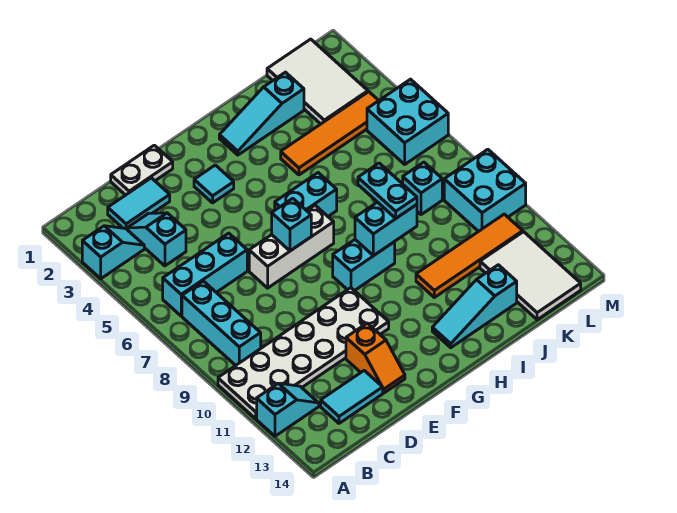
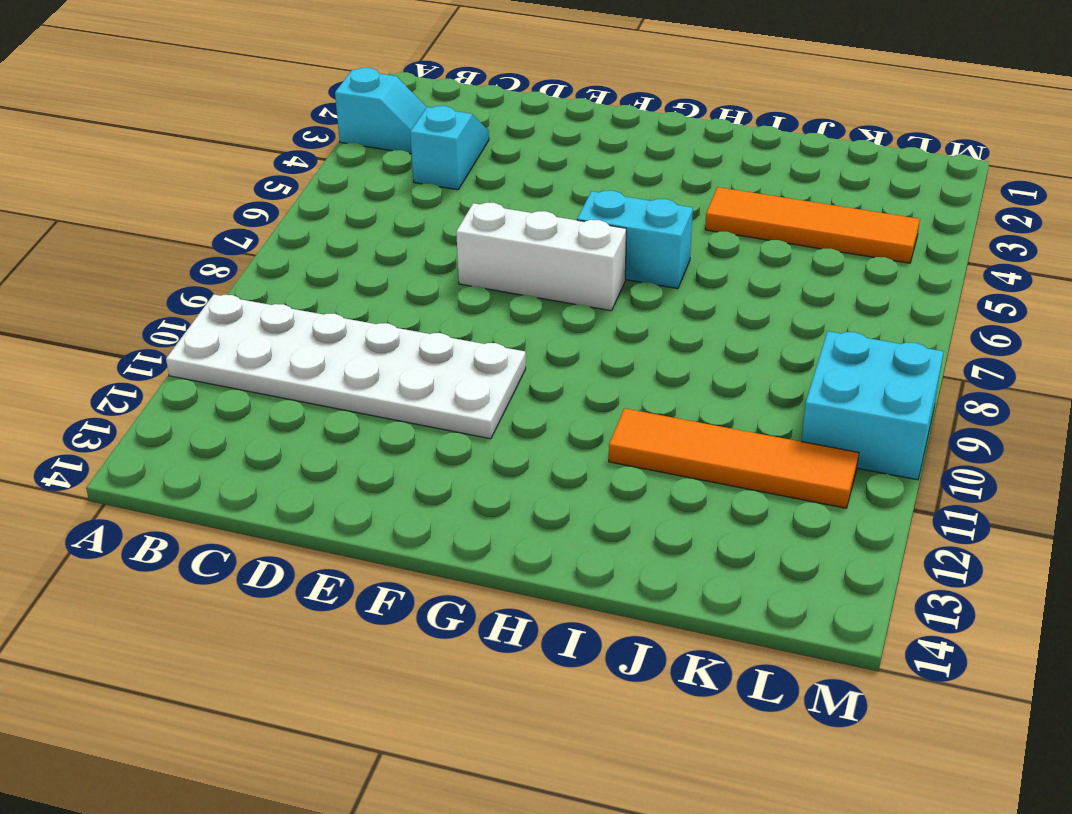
none -> cyan 1x2 slope [257,383,319,436]
none -> cyan 1x3 brick [163,233,247,316]
none -> cyan 1x3 brick [182,281,261,365]

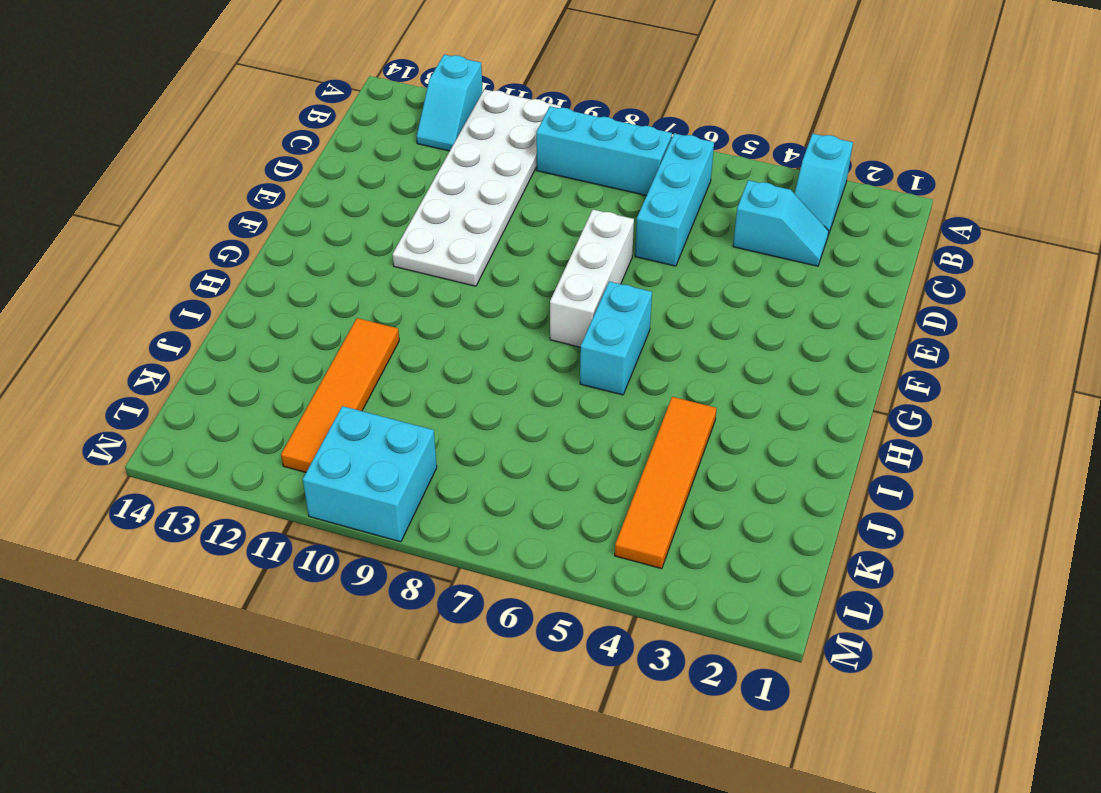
none -> cyan 1x2 tile [108,178,170,229]
none -> cyan 1x2 tile [321,371,383,423]
none -> white 1x2 plate [111,145,173,195]

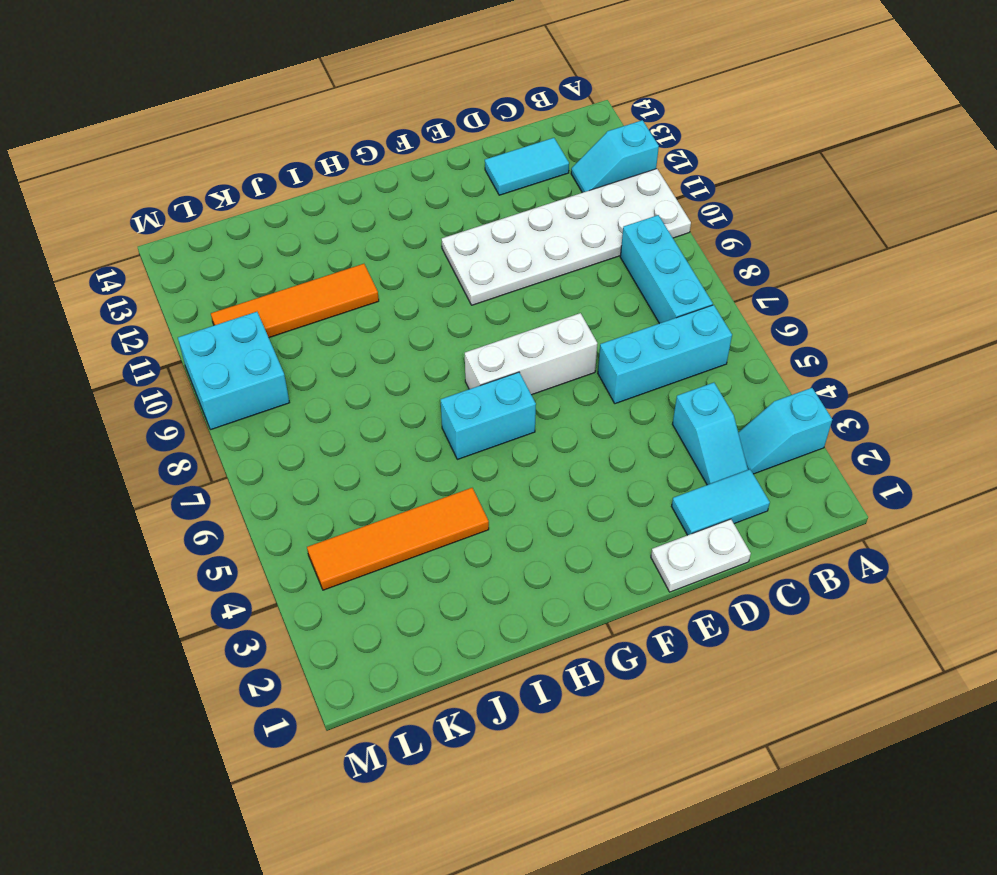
none -> orange 1x2 slope [346,323,405,393]
none -> cyan 1x1 tile [194,165,234,203]
none -> cyan 1x2 brick [333,240,395,291]

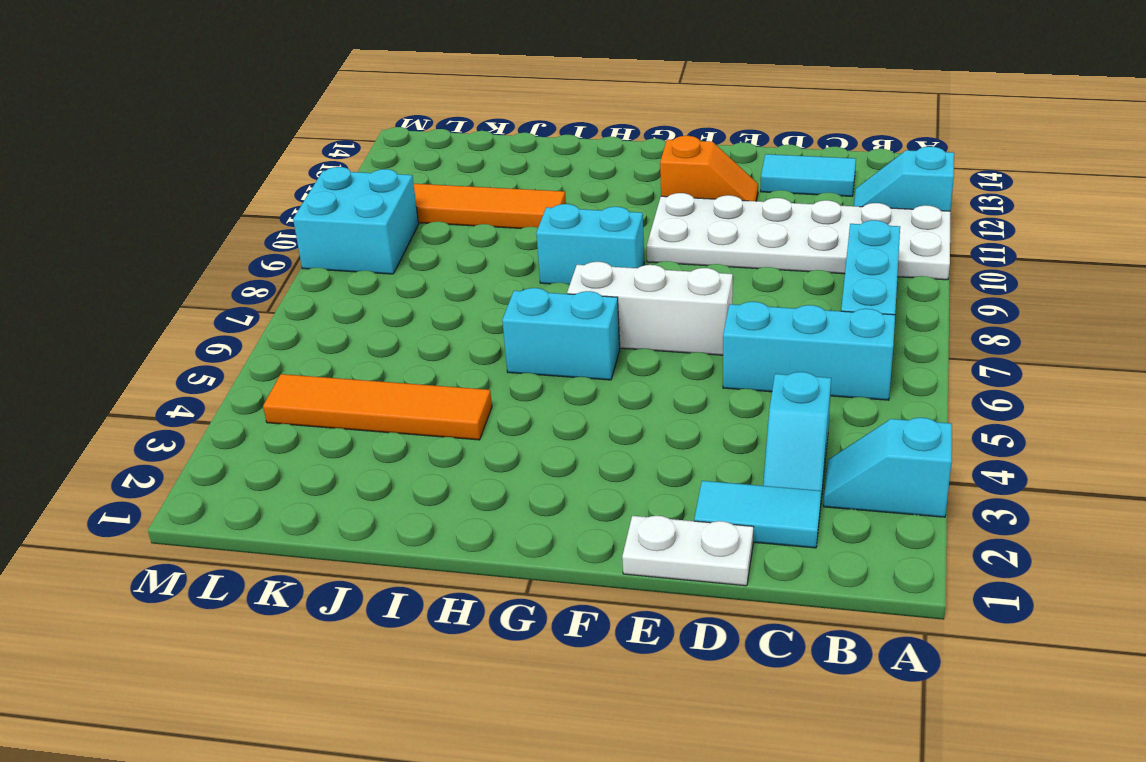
orange 1x2 slope [660,136,758,201] -> orange 1x2 slope turned to [346,323,405,393]
none -> cyan 1x1 tile [194,165,234,203]
none -> cyan 1x3 slope [219,72,304,155]
none -> cyan 1x3 slope [432,265,517,348]

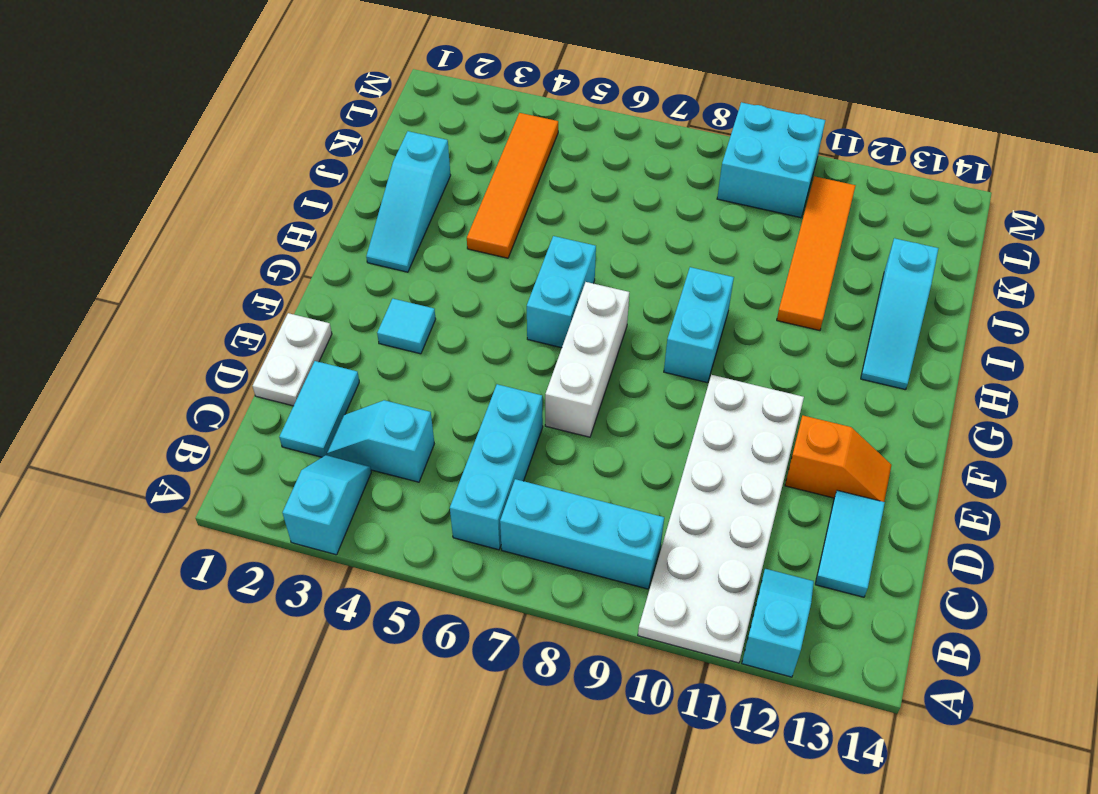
none -> white 2x3 tile [267,39,368,124]
none -> cyan 1x1 brick [403,162,442,215]
none -> white 2x3 tile [480,232,581,320]

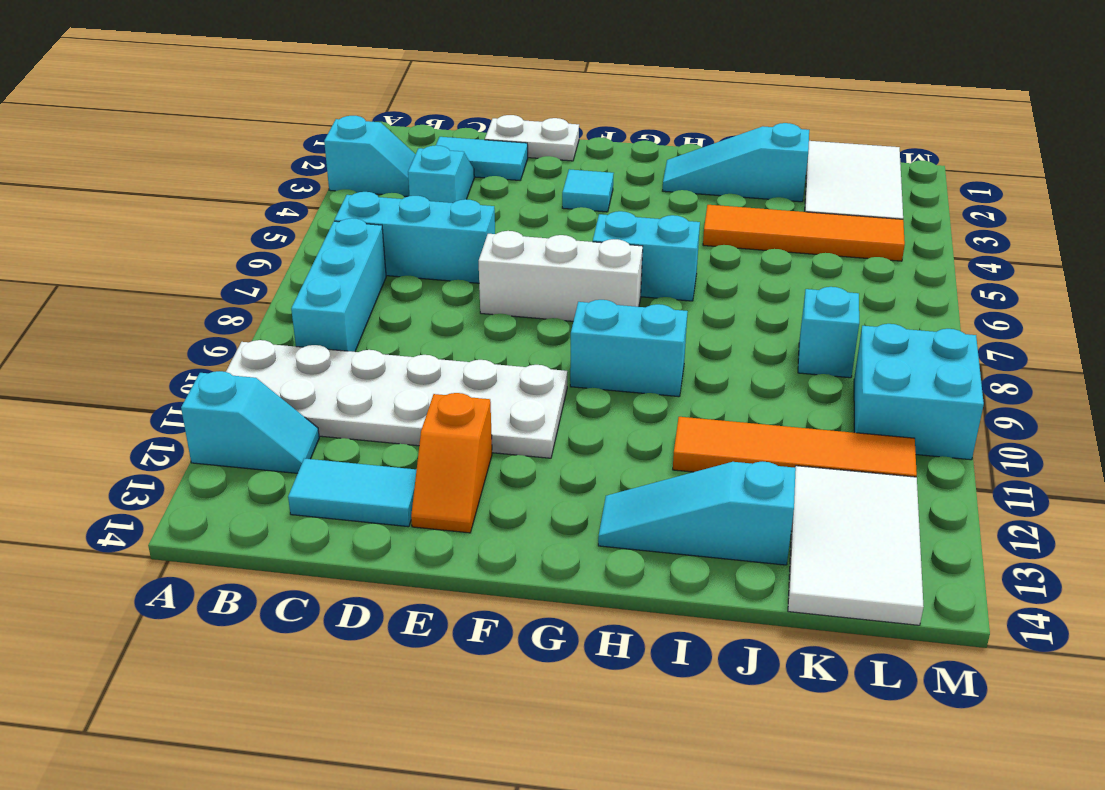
none -> cyan 2x2 brick [367,79,448,164]
none -> cyan 1x1 brick [272,198,311,251]
none -> cyan 1x2 brick [355,202,417,256]

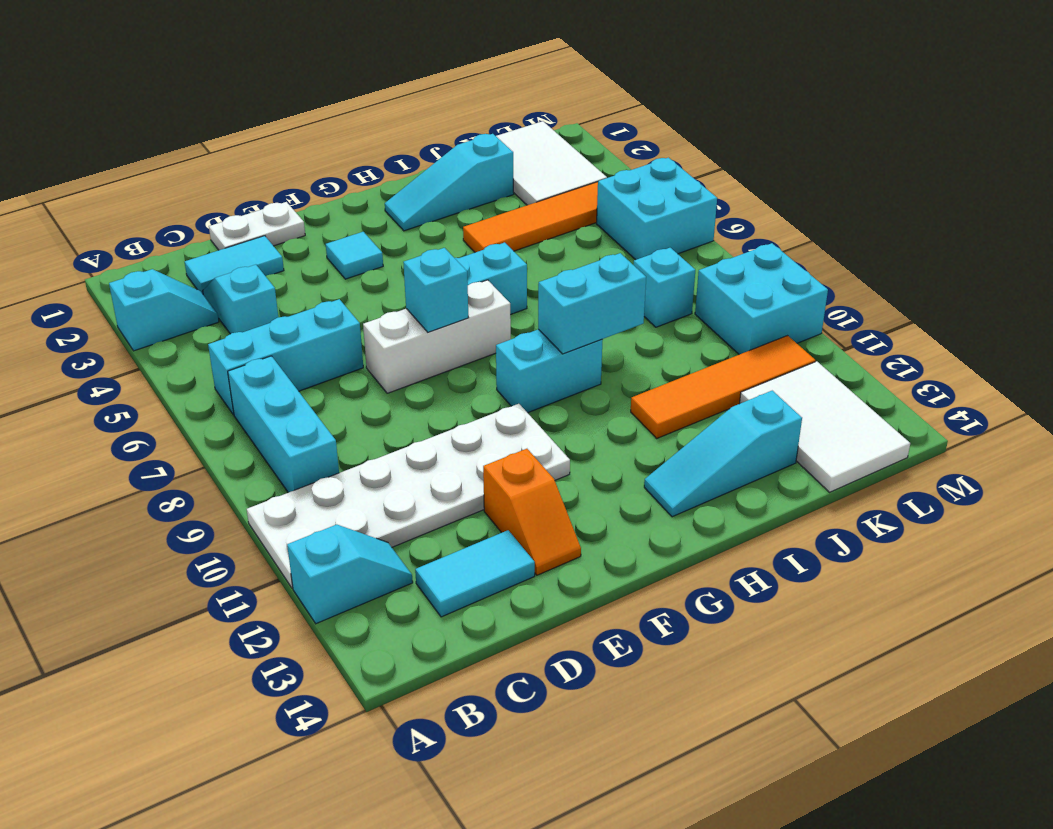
none -> cyan 1x2 plate [358,163,417,218]

